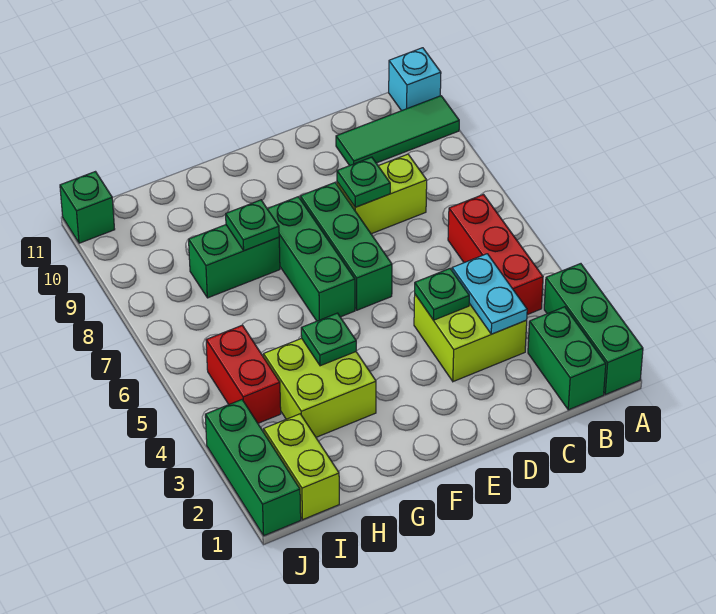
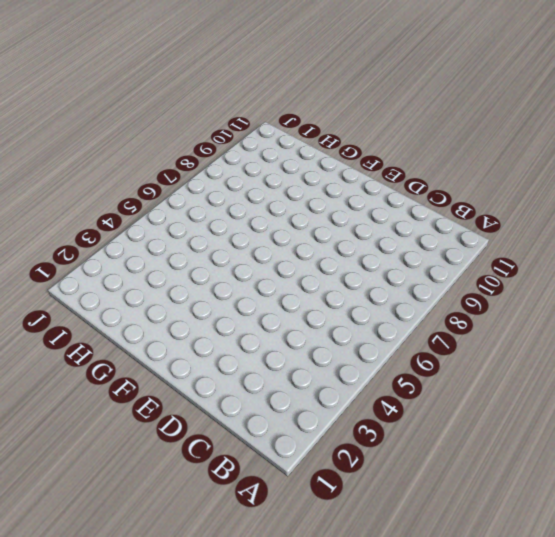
none -> green 1x3 brick [544,264,643,394]
none -> green 1x3 tile [336,96,459,166]
none -> cyan 1x1 brick [389,48,441,111]

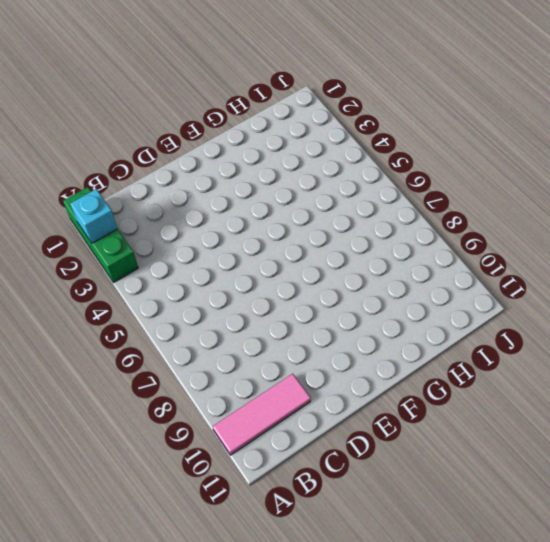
cyan 1x1 brick [70,189,117,243] -> cyan 1x1 brick moved to [389,48,441,111]
pink 1x3 tile [213,374,311,455] -> green 1x3 tile [336,96,459,166]
none -> green 1x2 brick [528,307,606,410]
none -> red 1x3 brick [448,195,543,315]
none -> lime 2x2 brick [414,295,527,382]

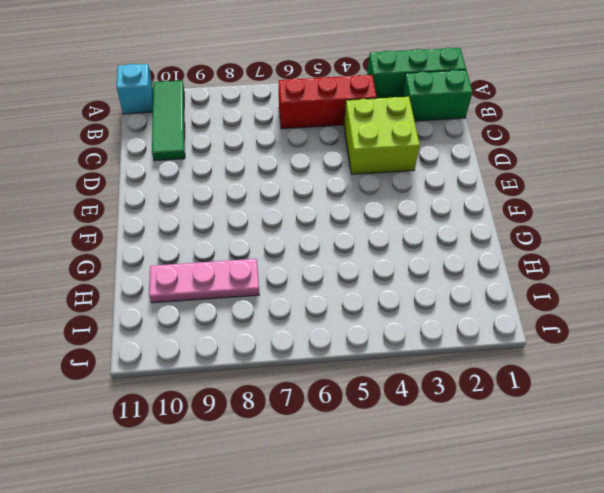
pink 1x3 plate [149,259,259,303] -> green 1x2 brick [189,225,280,298]
none -> lime 1x2 brick [337,154,427,234]
none -> green 1x3 brick [300,183,392,310]
none -> green 1x3 brick [268,197,355,321]

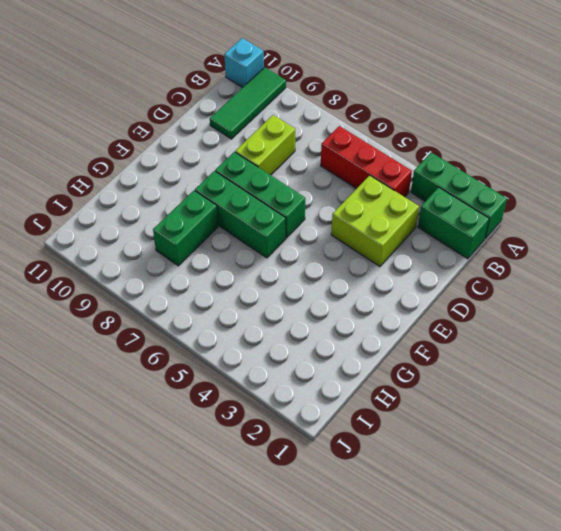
none -> lime 2x2 brick [263,338,376,437]
none -> lime 1x2 brick [264,414,339,520]
none -> red 1x2 brick [206,325,281,423]

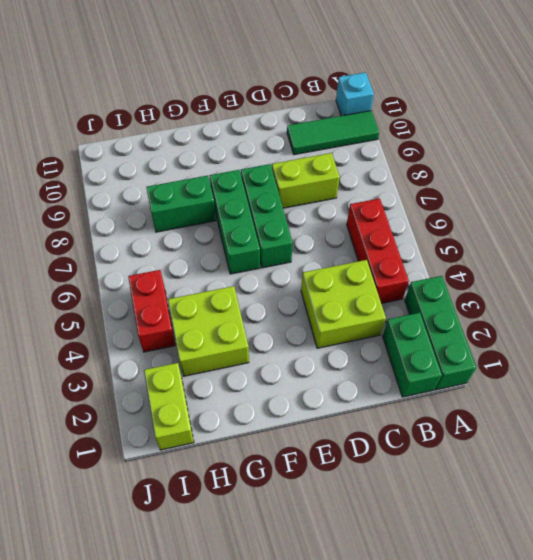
none -> green 1x3 brick [205,400,301,536]
none -> green 1x1 brick [60,172,115,243]
none -> cyan 1x2 plate [452,254,527,334]

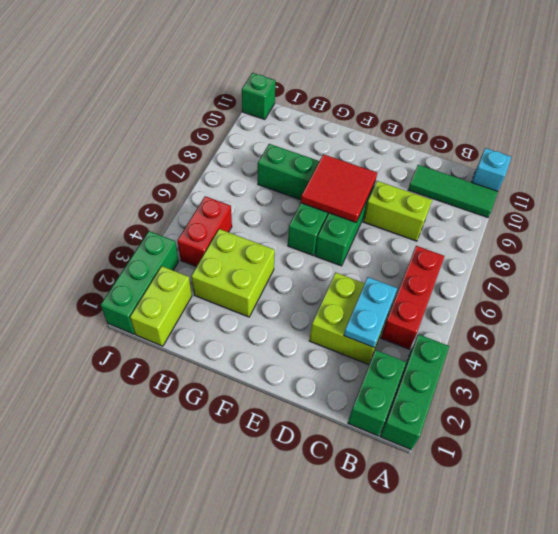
red 2x2 tile [301,154,377,222] -> none
none -> green 1x1 plate [415,269,469,320]
none -> green 1x1 plate [337,157,390,207]
none -> green 1x1 plate [301,313,356,366]

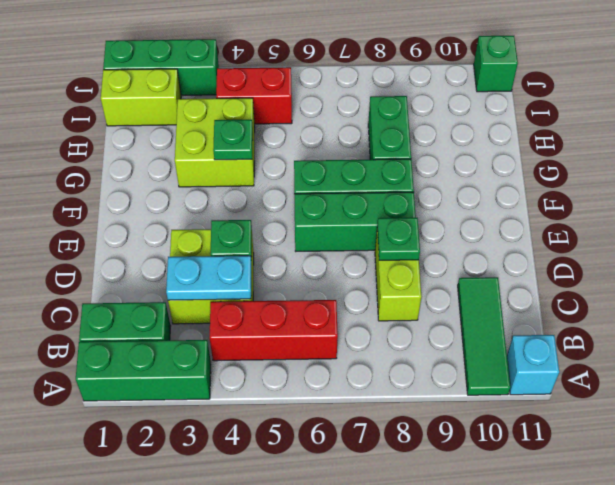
none -> green 1x1 plate [226,200,279,251]

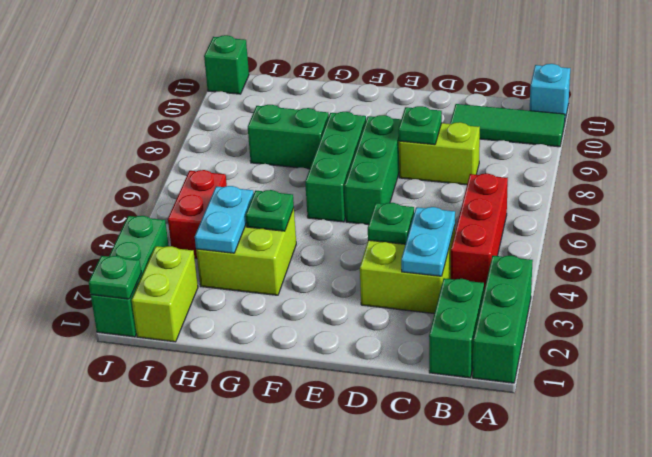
cyan 1x2 plate [195,186,254,253] -> none
green 1x1 plate [88,256,141,299] -> green 1x1 plate moved to [226,200,279,251]

